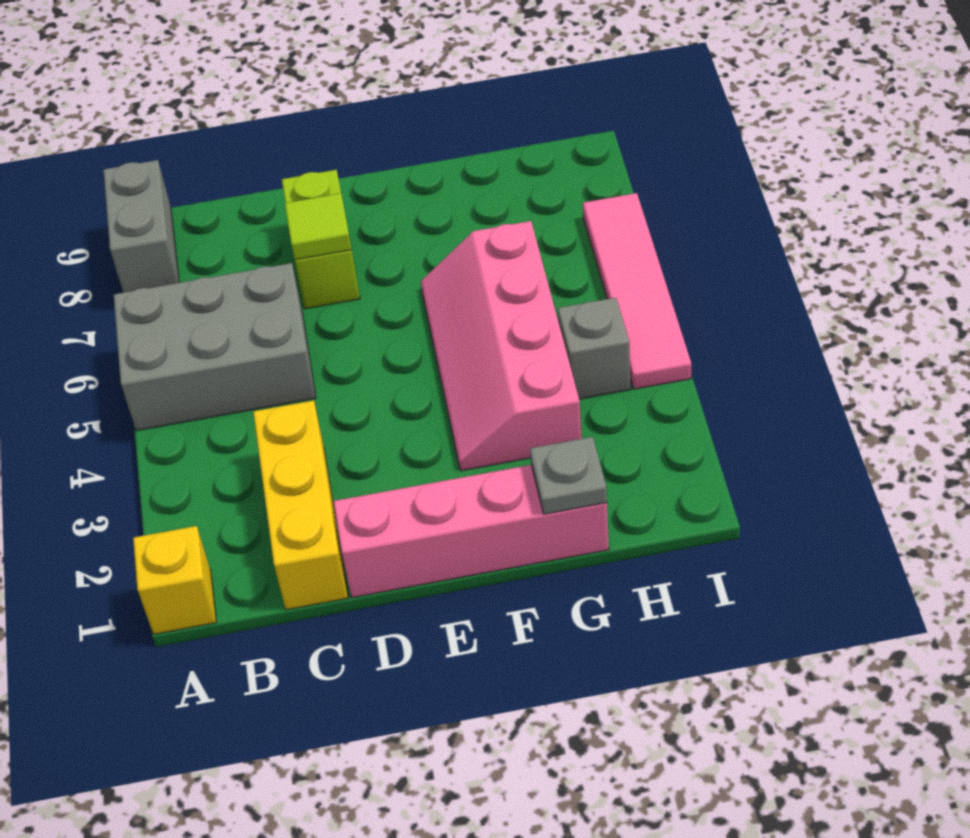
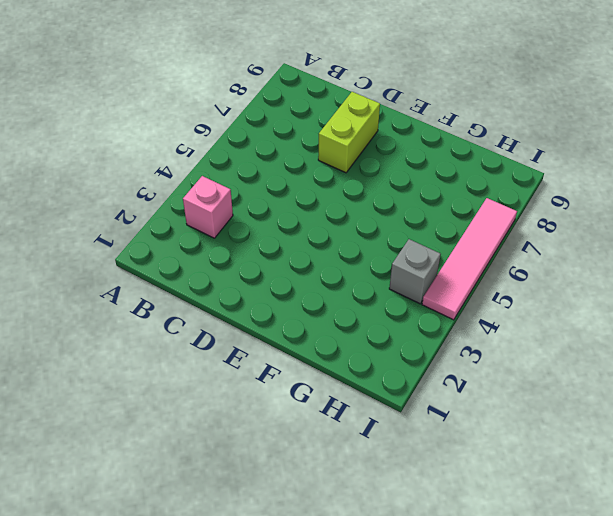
pink 1x1 brick [183,176,233,238] -> none
none -> yellow 1x1 brick [133,526,216,634]
none -> grey 2x3 brick [114,263,316,431]

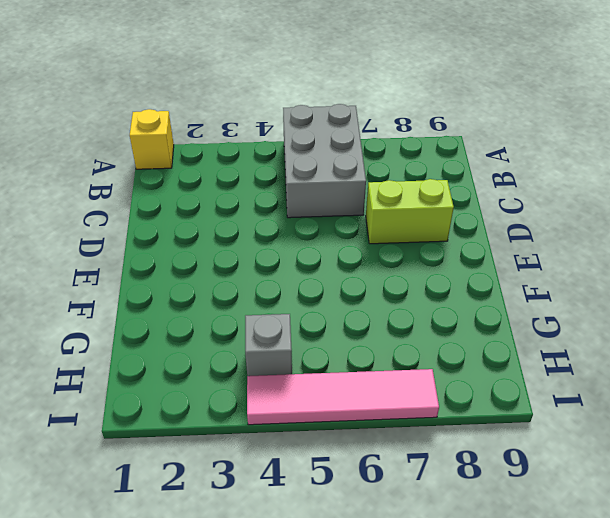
none -> grey 1x2 brick [104,160,179,293]
none -> yellow 1x3 brick [253,401,348,610]

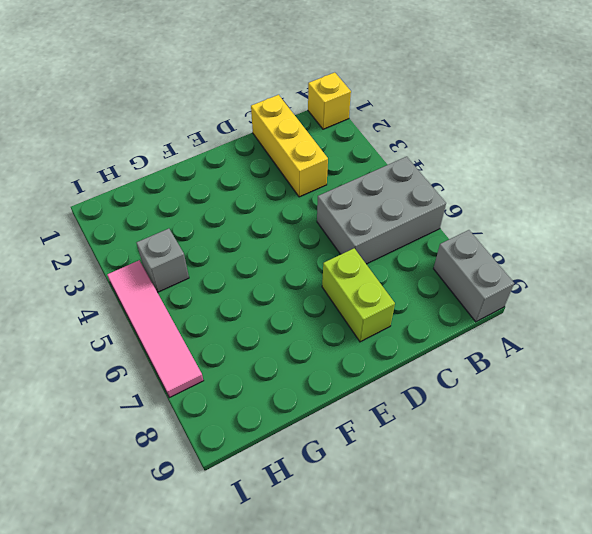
none -> pink 1x4 brick [333,465,609,598]
none -> pink 2x4 slope [421,221,582,471]

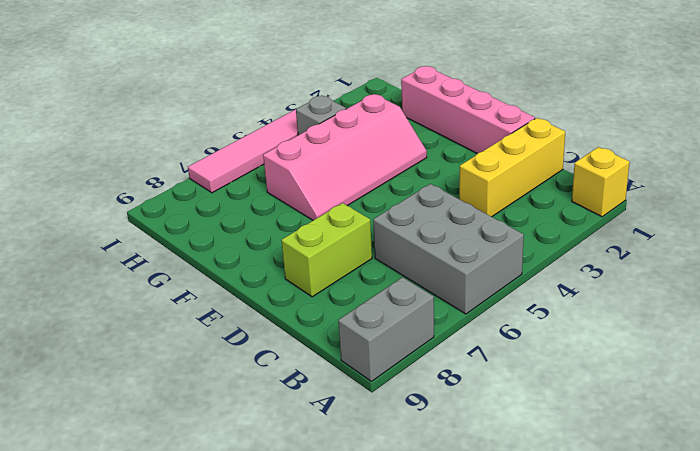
none -> lime 1x1 tile [285,193,352,260]
none -> grey 1x1 plate [530,437,607,514]

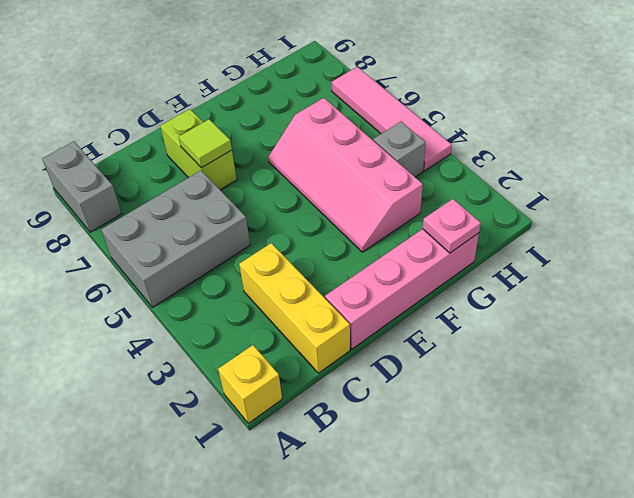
pink 1x1 plate [423,199,481,253] -> grey 1x1 plate [530,437,607,514]

